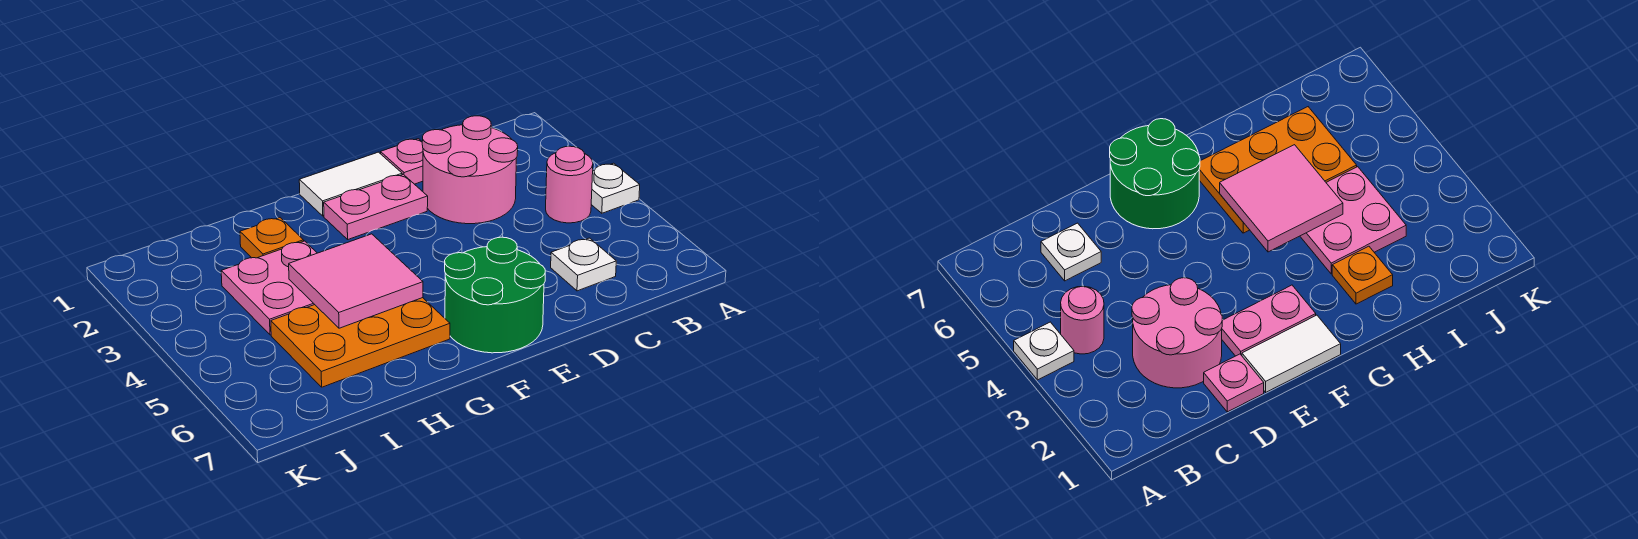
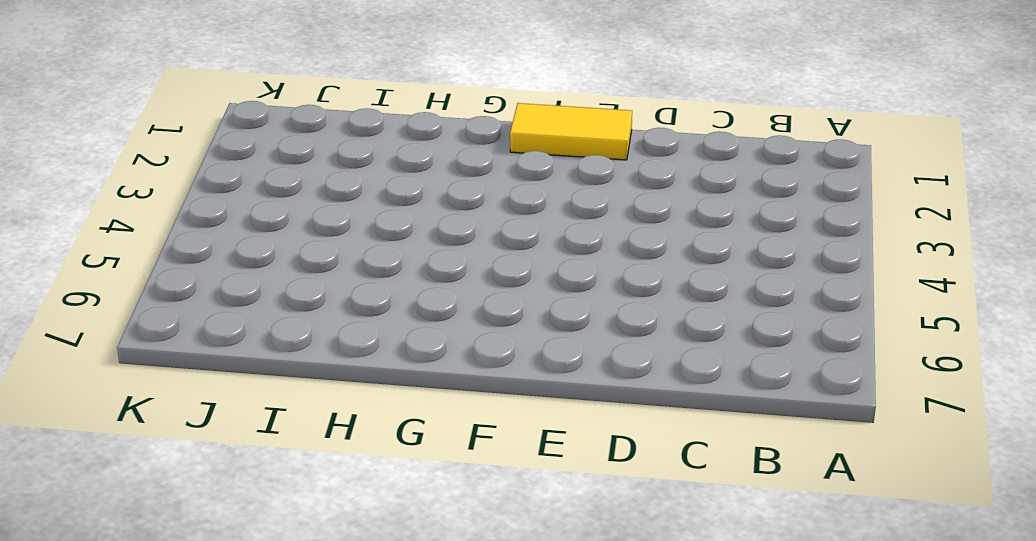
yellow 1x2 tile [510,103,632,160] -> white 1x2 tile [299,152,402,216]
none -> white 1x1 plate [591,163,640,213]
none -> pink 1x1 round brick [546,146,593,223]
none -> pink 2x2 round brick [422,116,518,224]

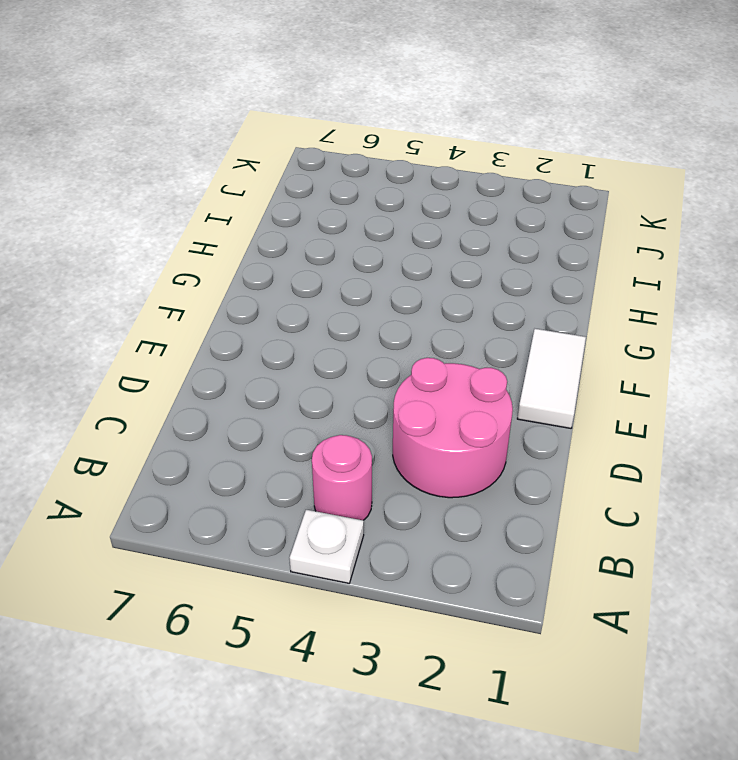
none -> white 1x1 plate [551,238,616,291]
none -> pink 1x1 plate [381,139,423,184]
none -> pink 1x2 plate [324,174,428,239]

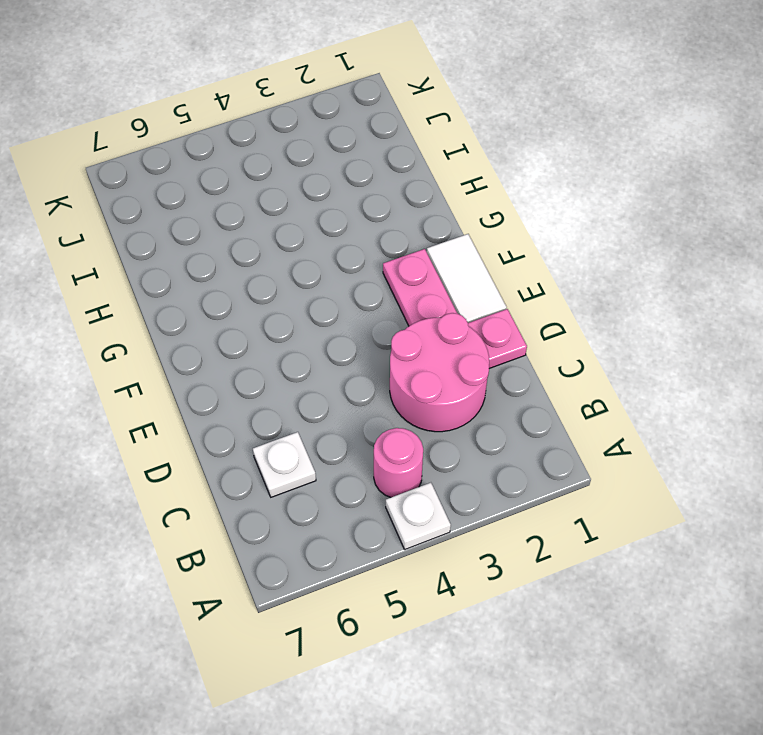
none -> green 2x2 round brick [445,237,545,353]
none -> orange 2x3 plate [271,298,450,387]
none -> orange 1x1 plate [240,218,304,258]

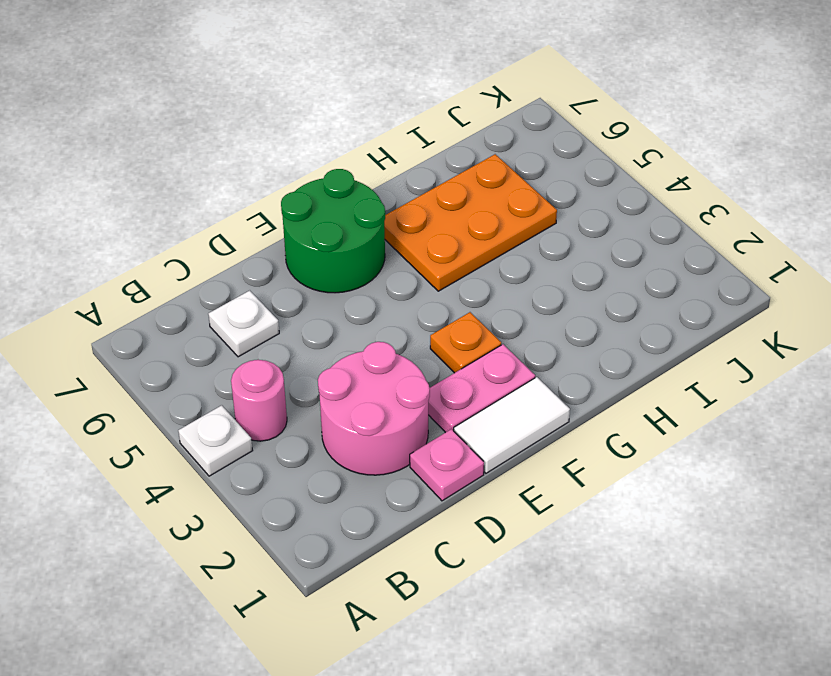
orange 1x1 plate [430,312,501,373] -> orange 1x1 plate moved to [240,218,304,258]
none -> pink 2x2 plate [221,241,317,335]
none -> pink 2x2 tile [289,234,423,328]

